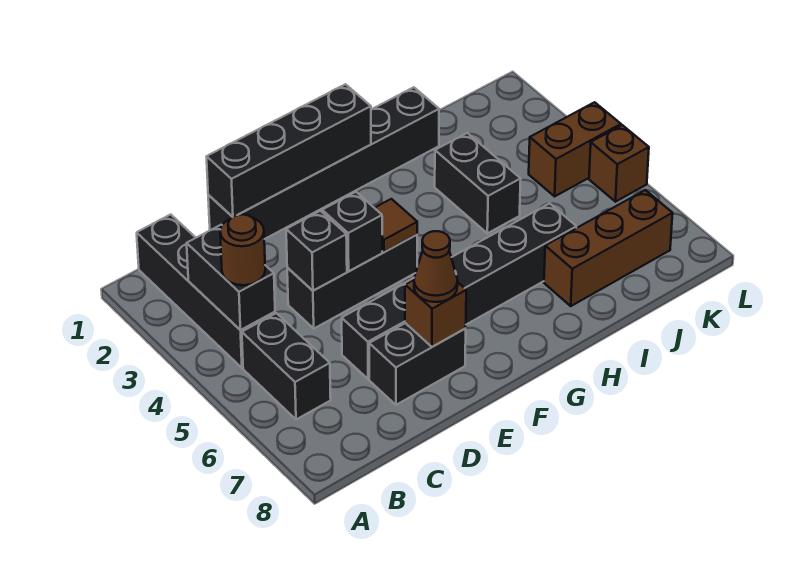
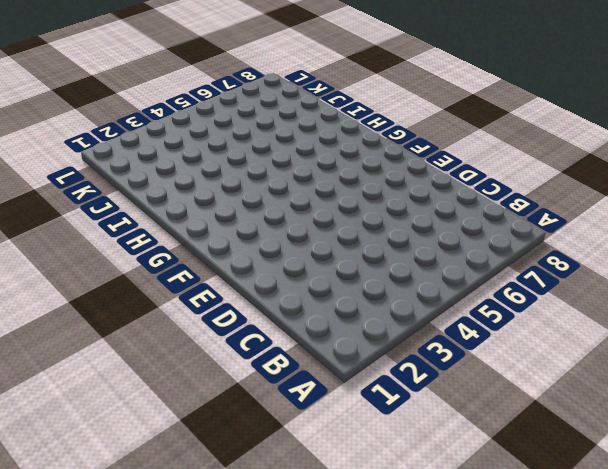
none -> black 1x4 brick [137,215,275,368]
none -> black 1x2 brick [242,313,331,419]
none -> black 1x6 brick [208,87,439,239]

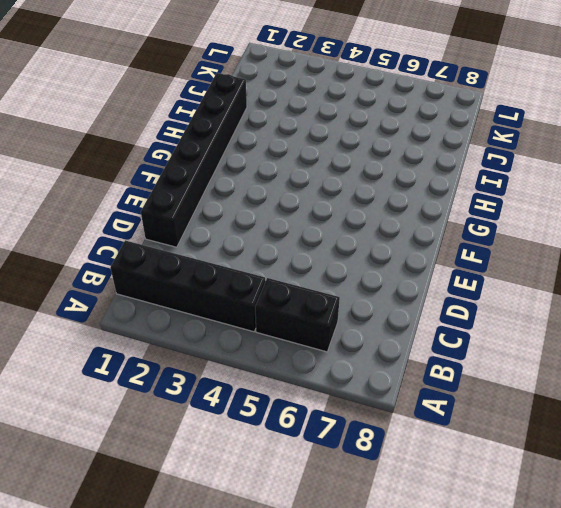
none -> black 1x3 brick [287,235,417,328]
none -> black 1x6 brick [342,203,576,379]
none -> black 1x2 brick [369,323,466,405]

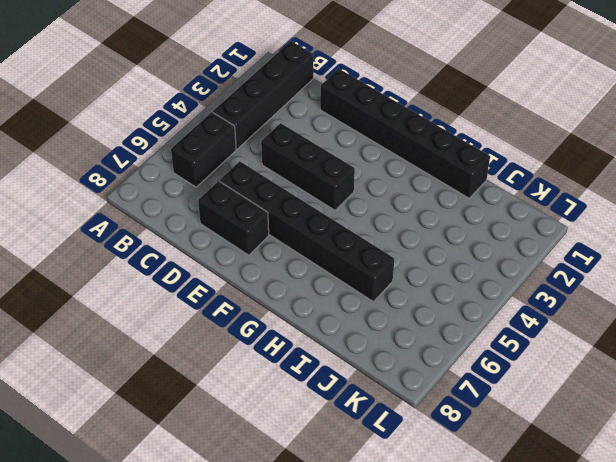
none -> black 1x2 brick [435,133,521,233]
none -> brown 1x3 brick [544,190,673,306]
none -> brown 1x2 brick [529,102,621,196]

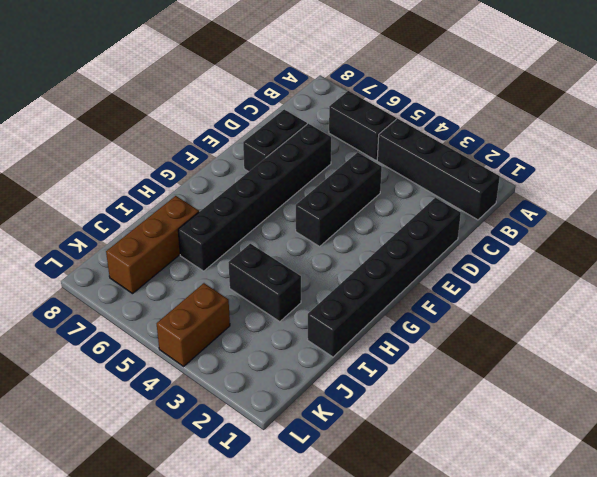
none -> brown 1x1 brick [589,125,649,202]
none -> black 1x2 brick [187,225,275,330]
none -> black 1x4 brick [207,84,371,217]

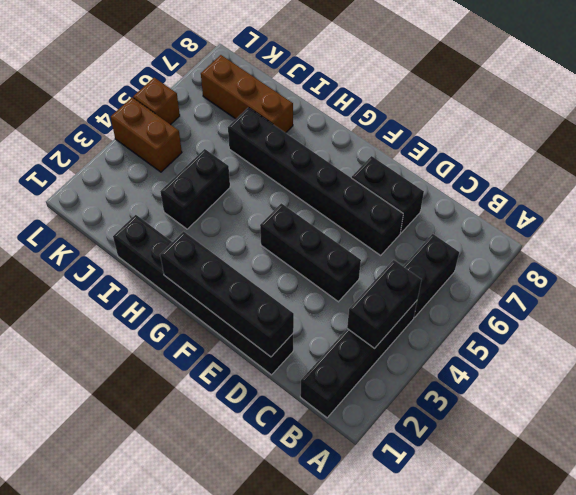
none -> black 1x1 brick [286,211,347,291]
none -> black 1x1 brick [322,192,382,271]
none -> brown 1x1 brick [405,280,466,347]

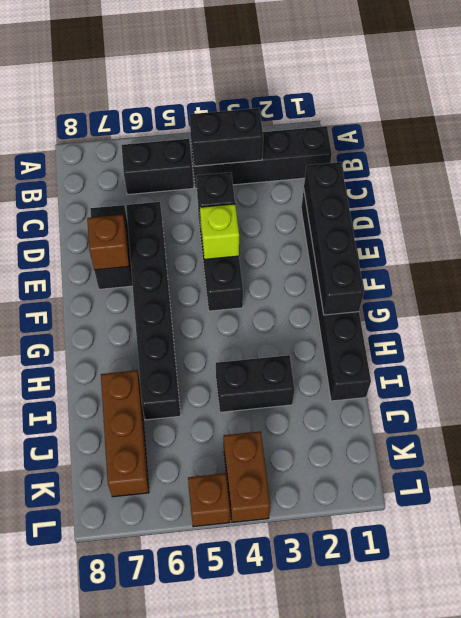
lime 1x1 brick [200,204,239,259] -> black 1x1 brick [322,192,382,271]
none -> brown 1x1 tile [375,199,417,252]
none -> brown 1x1 round brick [220,215,265,285]
none -> brown 1x1 cone [414,231,458,302]

